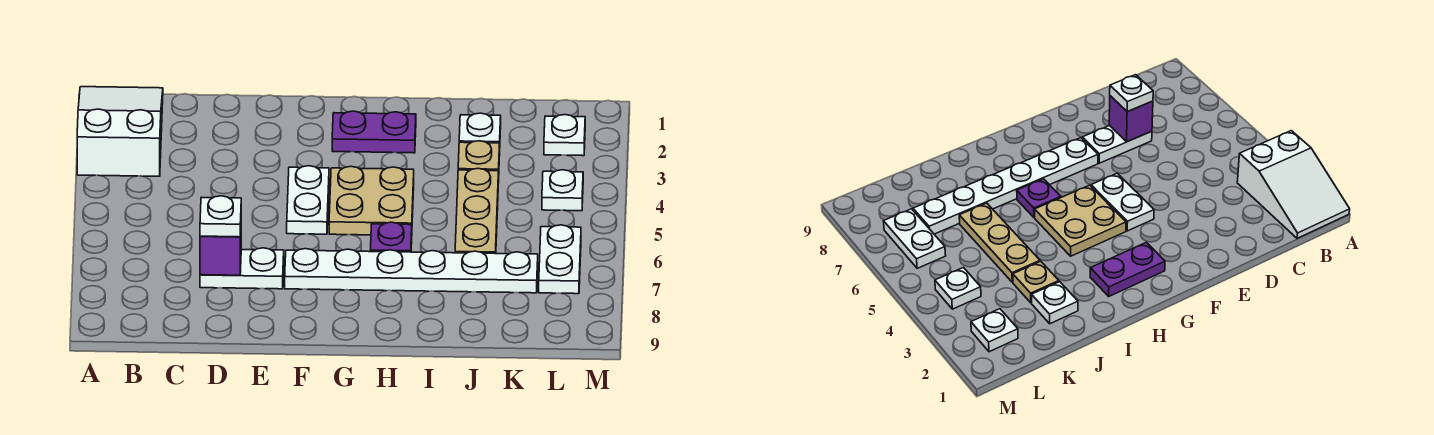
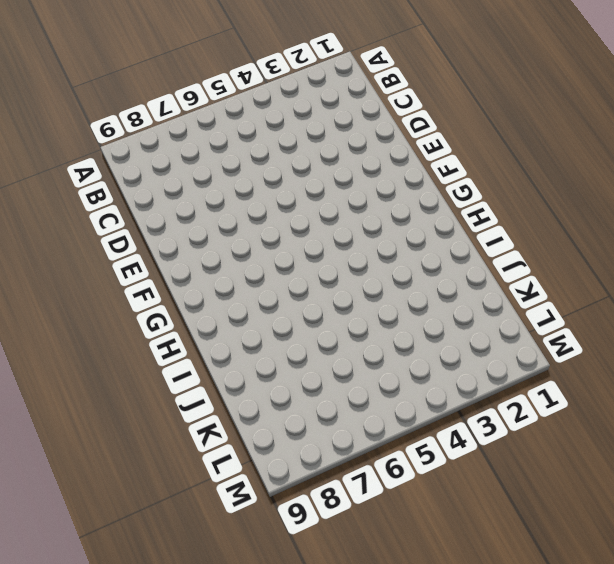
none -> white 2x3 slope [77,87,163,176]
none -> white 1x2 plate [200,248,284,289]
none -> white 1x2 plate [287,166,329,234]

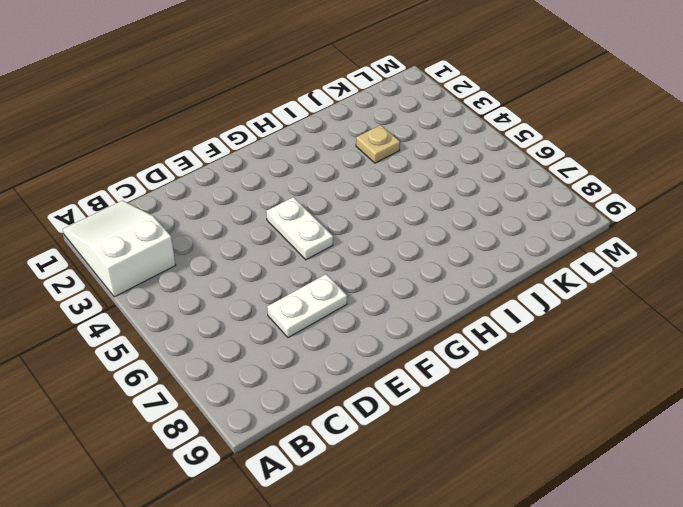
none -> white 1x6 plate [285,249,538,293]
none -> purple 1x2 plate [332,111,416,153]
none -> tan 2x2 plate [329,166,414,235]

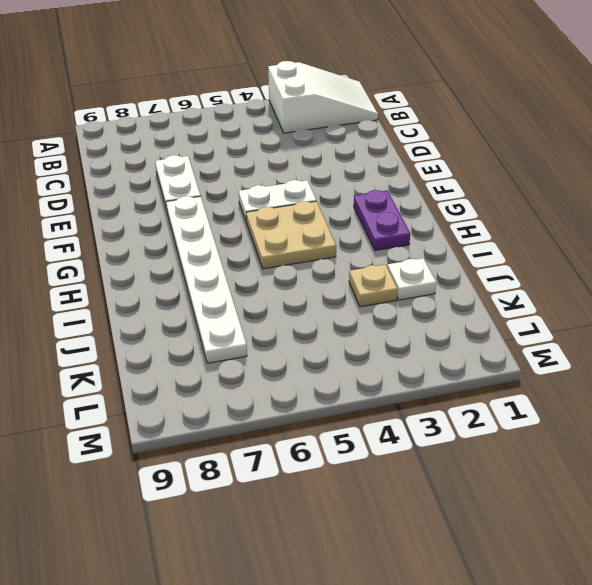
none -> purple 1x1 plate [370,222,412,252]
none -> tan 1x3 plate [455,168,499,254]
none -> white 1x1 plate [544,115,585,156]

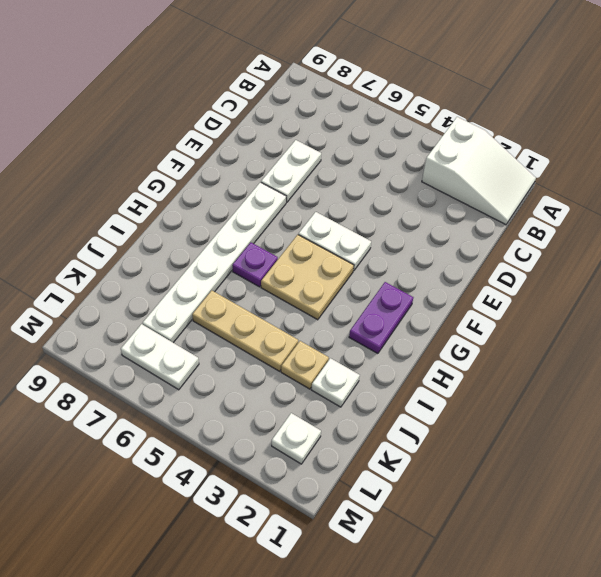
none -> white 1x1 plate [542,170,583,211]
none -> purple 1x1 brick [200,234,241,275]
none -> white 1x1 plate [200,196,241,237]

